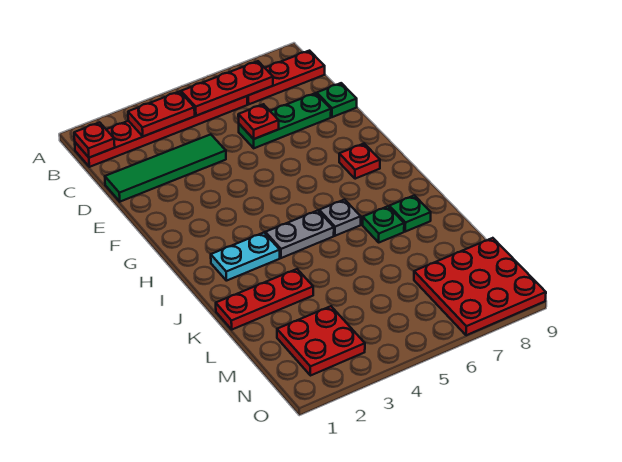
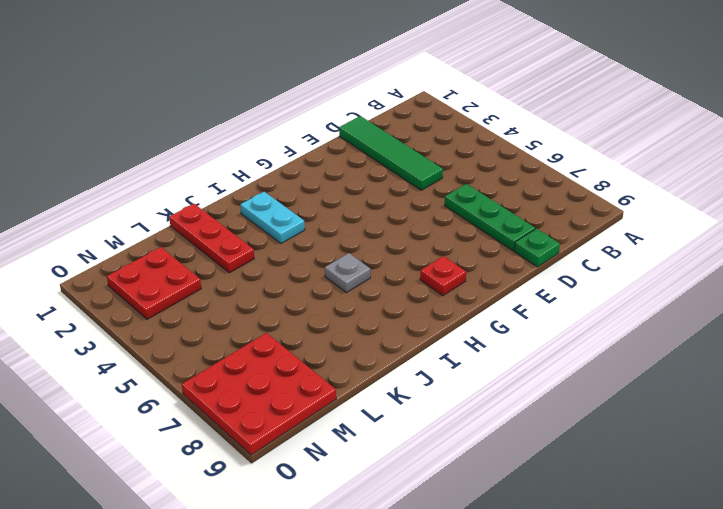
none -> red 1x6 plate [75,96,247,167]
none -> red 1x3 plate [247,51,325,104]
none -> grey 1x2 plate [265,211,334,258]

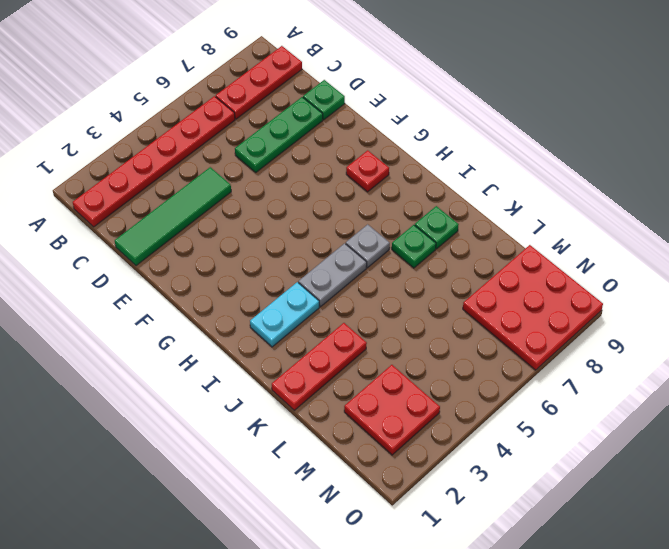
none -> red 1x1 plate [74,122,115,158]
none -> red 1x2 plate [128,91,195,136]
none -> red 1x3 plate [181,61,273,116]

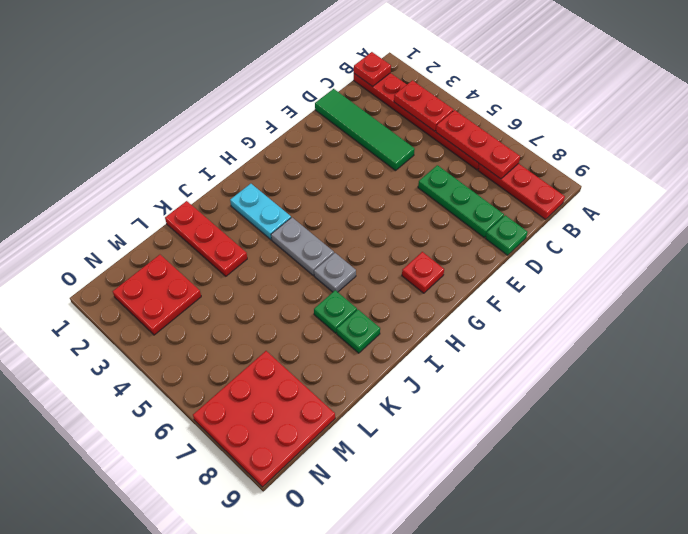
none -> red 1x1 plate [238,104,279,139]

